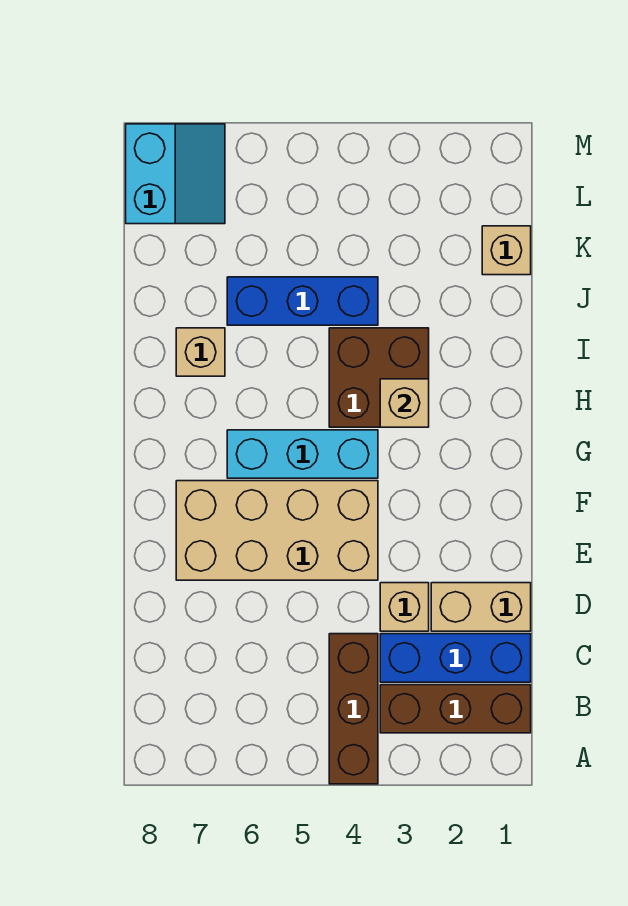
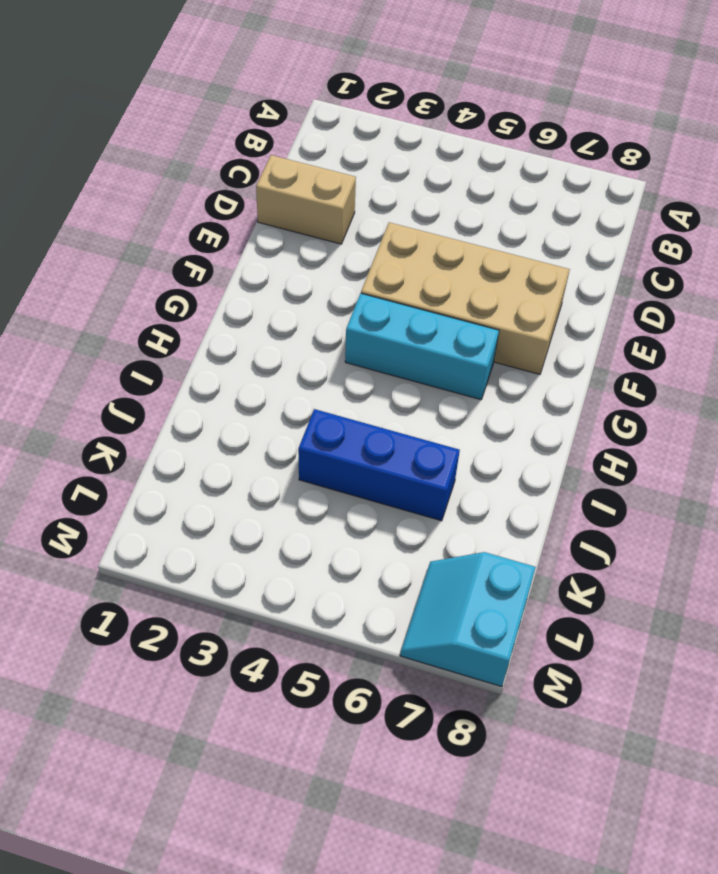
none -> brown 1x3 brick [329,634,378,784]
none -> brown 1x3 brick [380,685,531,733]
none -> blue 1x3 brick [380,634,531,682]

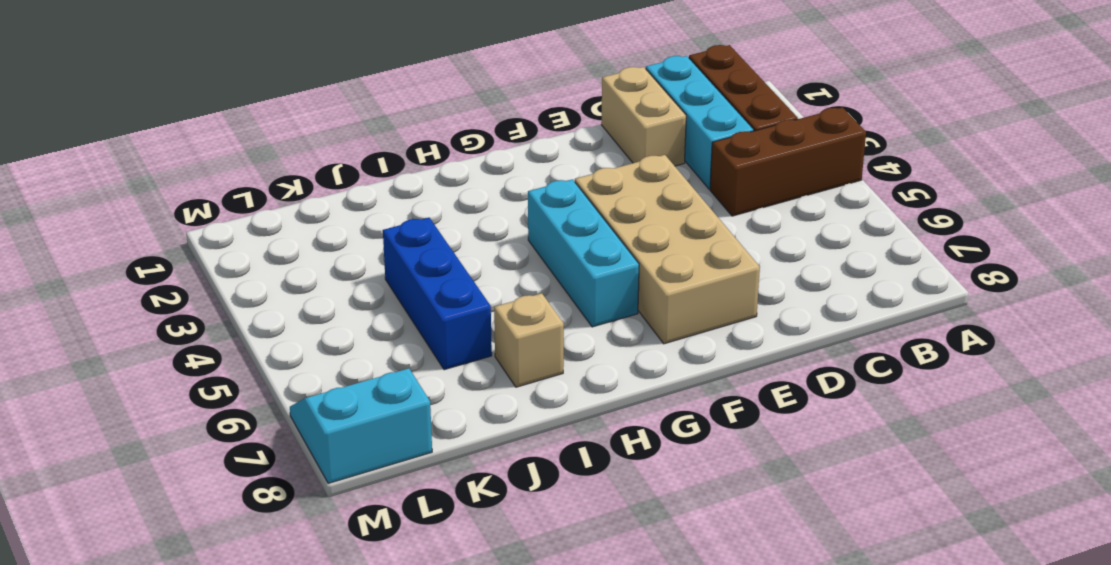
cyan 1x3 brick [646,56,754,189] -> blue 1x3 brick [380,634,531,682]
none -> tan 1x1 brick [380,583,429,631]
none -> brown 2x2 brick [329,328,429,427]
none -> tan 1x1 brick [482,226,531,275]

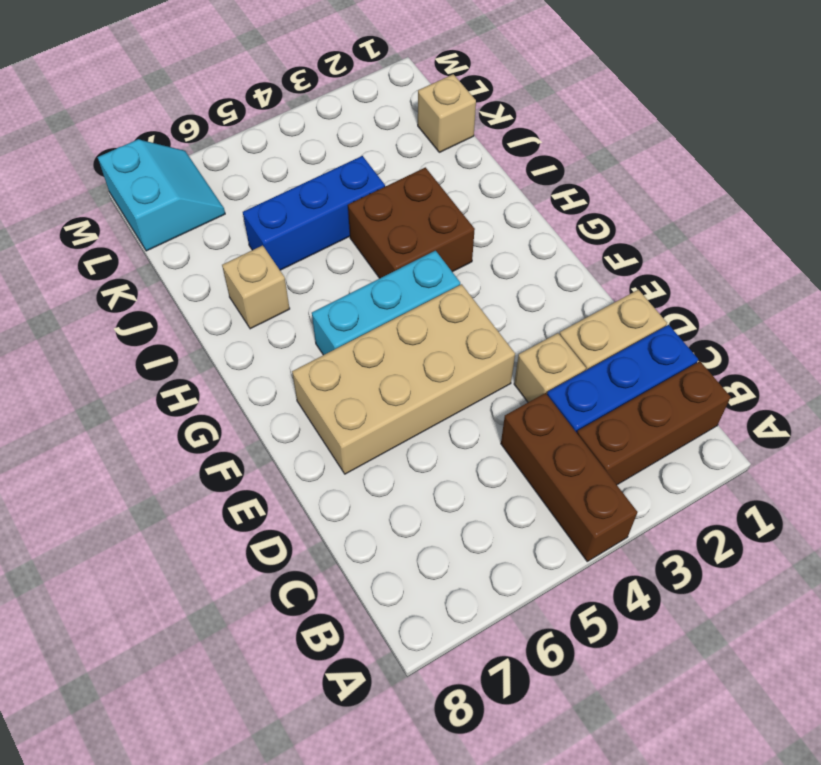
none -> tan 1x1 brick [380,379,429,427]

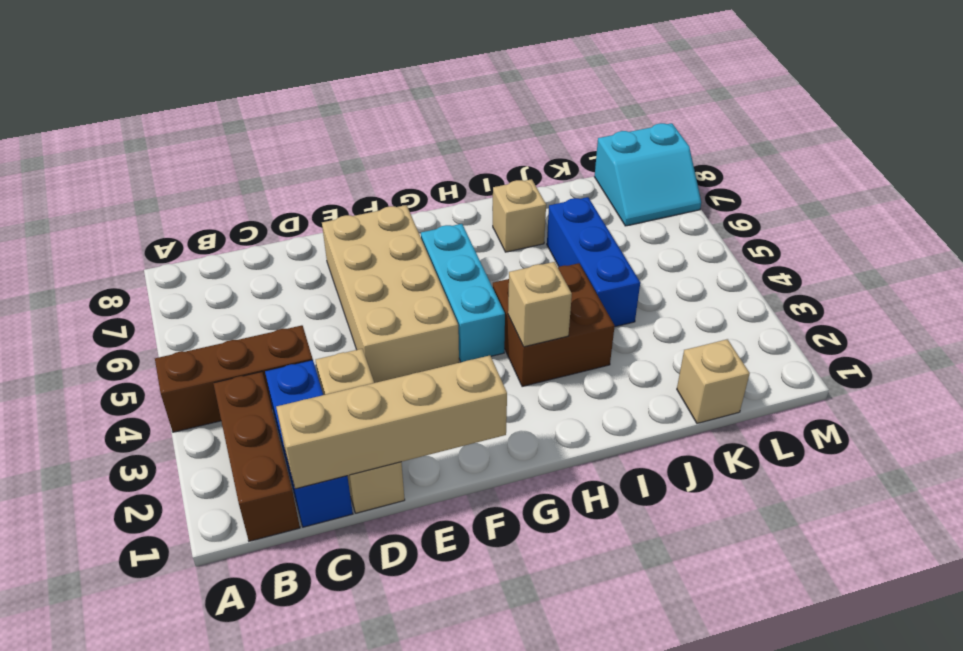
tan 1x4 brick [276,356,507,489] -> none

